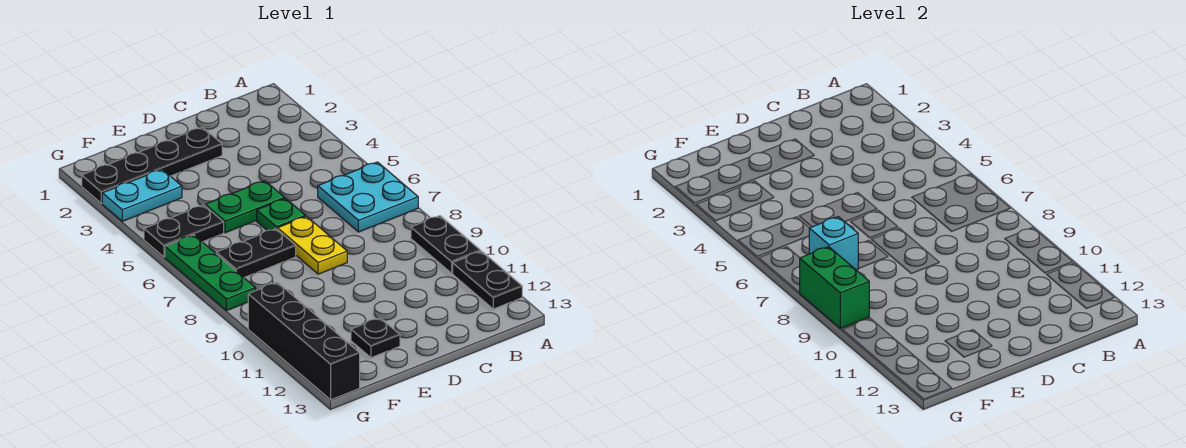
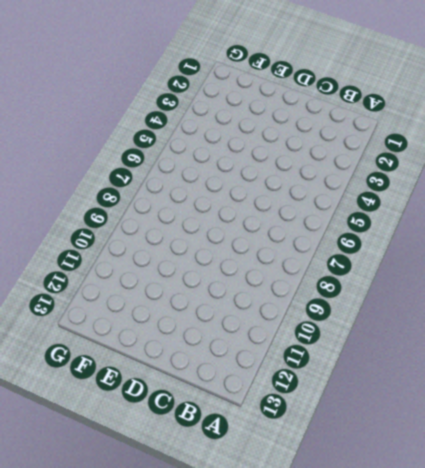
none -> cyan 2x2 plate [318,162,418,232]
none -> black 1x2 plate [411,216,481,273]
none -> black 1x2 plate [453,251,522,309]

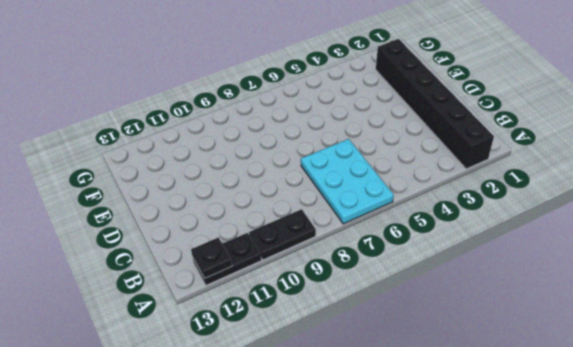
black 1x6 brick [376,39,494,169] -> black 1x4 plate [82,127,222,203]
cyan 2x3 plate [301,139,394,224] -> cyan 2x2 plate [318,162,418,232]
black 1x1 plate [191,237,232,278] -> black 1x1 plate moved to [351,318,400,358]
none -> green 1x2 plate [205,181,285,233]
none -> green 1x1 plate [257,198,306,230]
none -> yellow 1x2 plate [277,216,347,274]

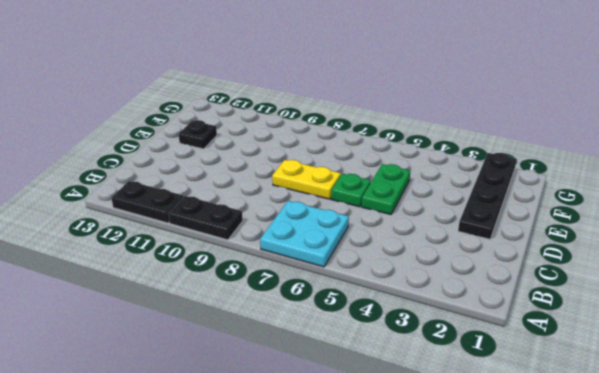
none -> black 1x2 plate [216,229,296,277]
none -> cyan 1x2 plate [102,169,182,221]
none -> black 1x2 plate [144,205,224,257]

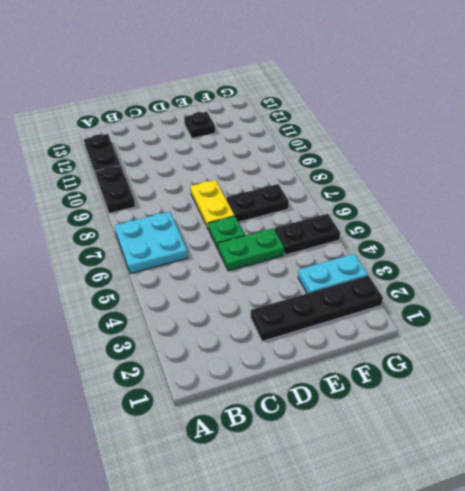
none -> green 1x3 plate [165,235,255,311]
none -> black 1x4 brick [248,282,360,400]
none -> cyan 1x1 brick [809,217,859,270]

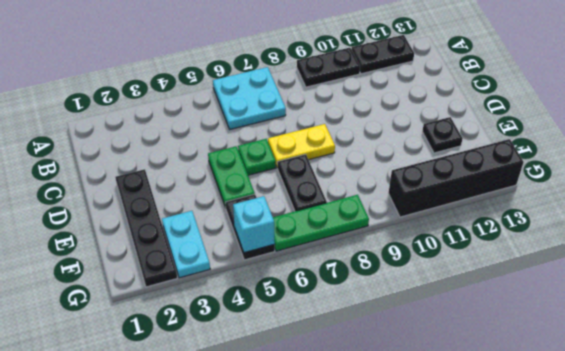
cyan 1x1 brick [233,196,275,253] -> cyan 1x1 brick moved to [809,217,859,270]
none -> green 1x2 brick [800,247,869,328]

